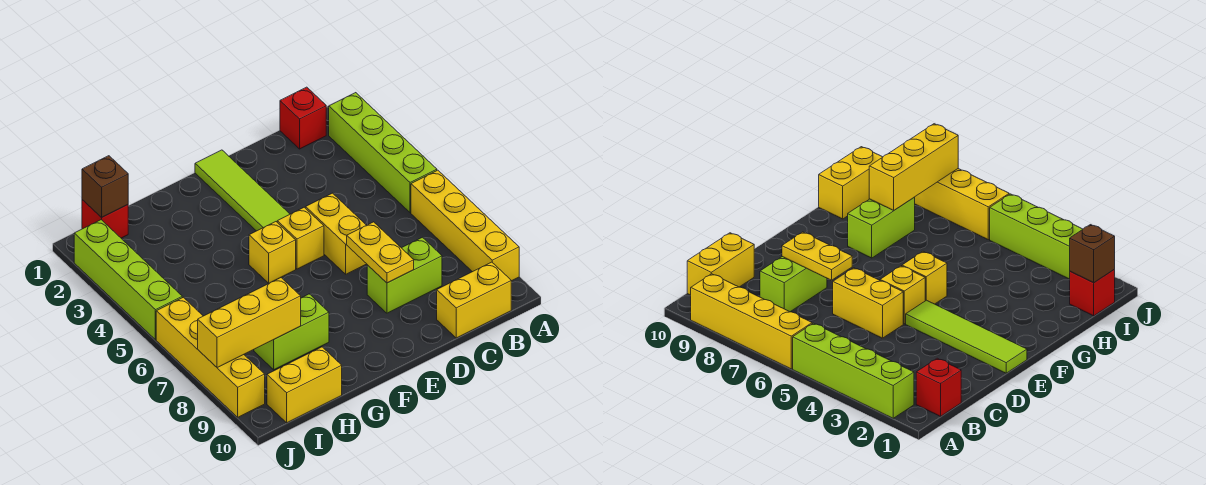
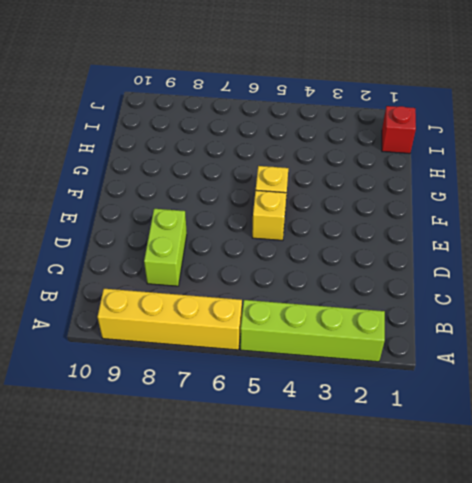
none -> red 1x1 brick [280,87,326,149]
none -> yellow 1x2 brick [437,262,511,338]
none -> yellow 1x2 brick [306,193,366,274]

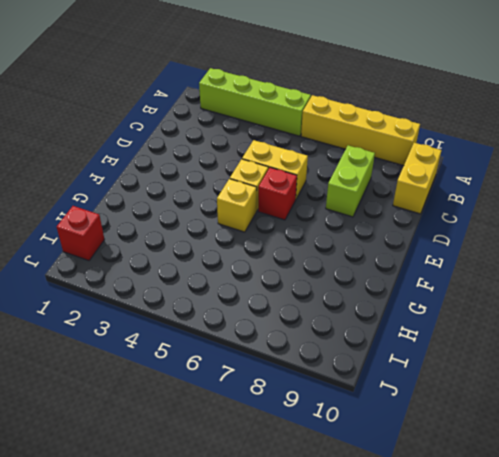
red 1x1 brick [258,167,297,220] -> red 1x1 brick moved to [280,87,326,149]
none -> lime 1x4 tile [195,150,290,231]
none -> lime 1x2 brick [254,294,329,370]
none -> yellow 1x2 brick [267,347,342,423]

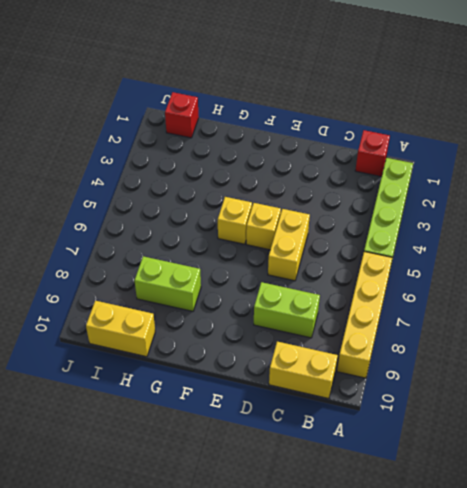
none -> lime 1x4 tile [195,150,290,231]
none -> lime 1x4 brick [74,220,182,340]
none -> yellow 1x4 brick [156,297,265,417]

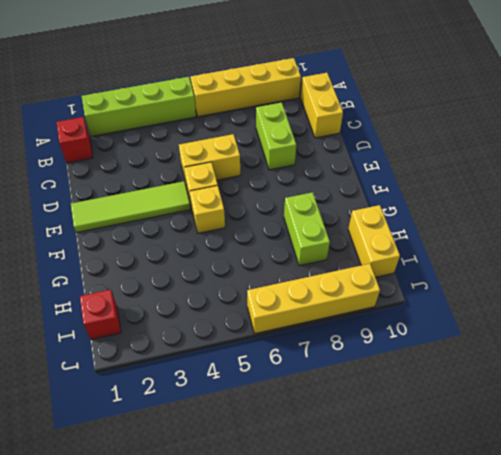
none -> lime 1x4 brick [74,220,182,340]
none -> yellow 1x2 plate [347,222,414,283]
none -> yellow 1x3 brick [198,278,301,368]

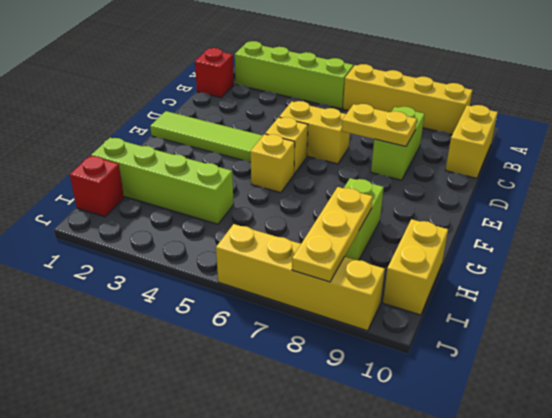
lime 1x4 brick [91,138,234,224] -> lime 1x4 brick moved to [74,220,182,340]
yellow 1x3 plate [292,187,373,282] -> yellow 1x3 brick [198,278,301,368]
none -> brown 1x1 brick [82,156,128,218]

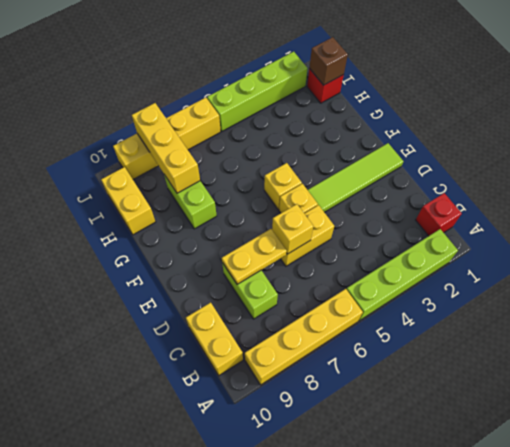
yellow 1x1 brick [272,204,313,254] -> none

